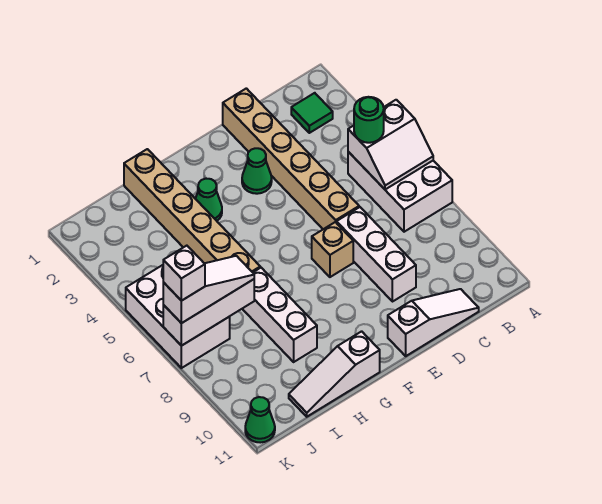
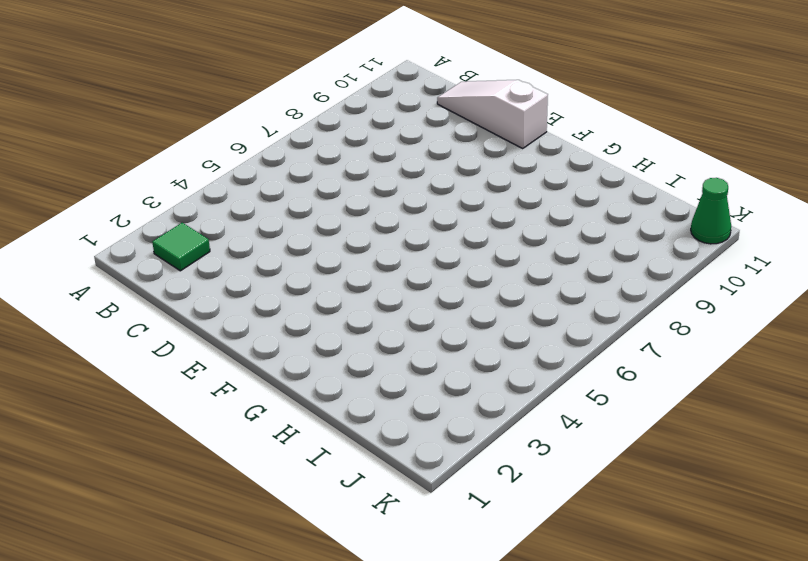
none -> white 2x3 brick [348,152,452,232]
none -> tan 1x6 brick [223,88,359,229]
none -> white 1x3 brick [337,207,416,302]

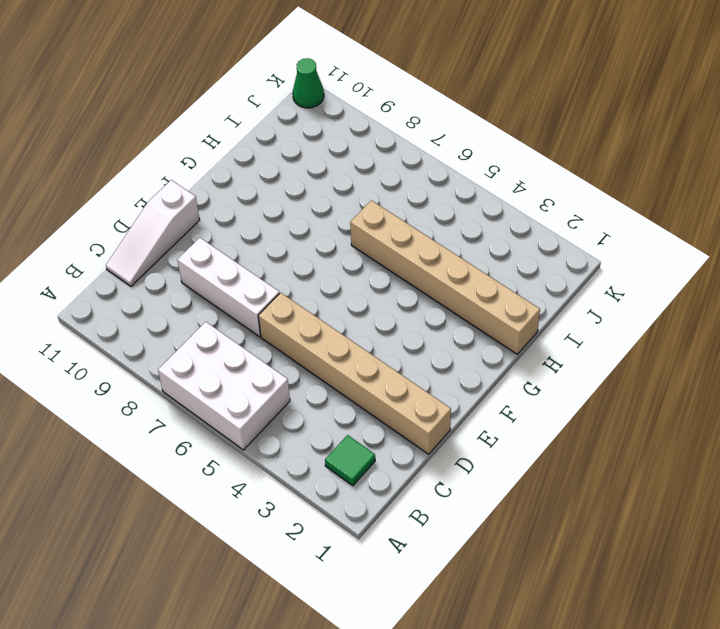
none -> green 1x1 cone [242,148,272,194]
none -> tan 1x1 brick [312,222,353,277]
none -> green 1x1 cone [195,179,222,221]

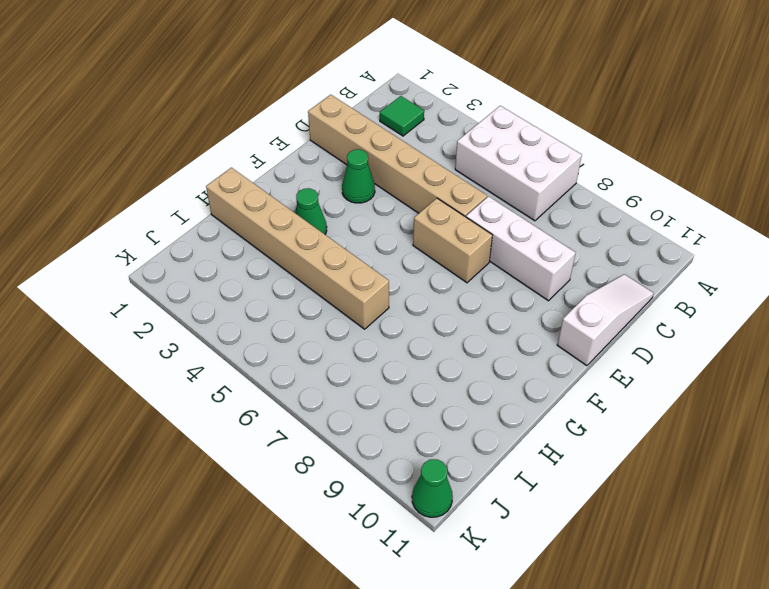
tan 1x2 brick [413,198,492,283] -> tan 1x1 brick [312,222,353,277]
none -> white 1x3 slope [289,331,380,417]
none -> white 1x3 brick [242,268,317,362]
none -> white 2x3 brick [126,265,230,368]

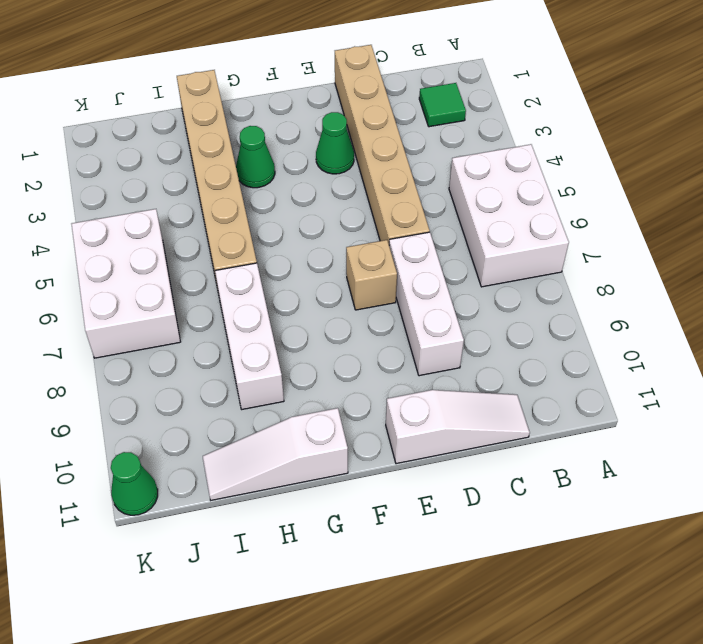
none -> white 2x2 slope [348,100,433,190]
none -> white 1x3 brick [163,279,254,346]
none -> green 1x1 round brick [354,97,384,143]

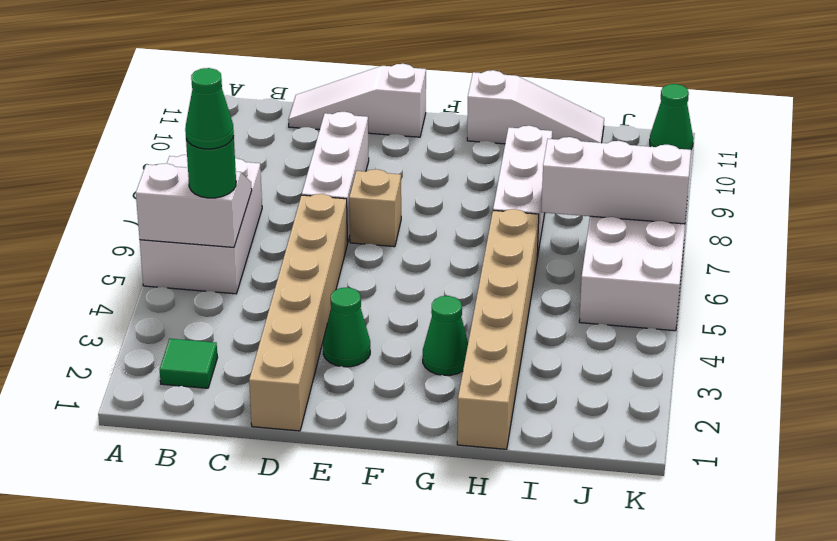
green 1x1 cone [185,68,234,149] -> none
none -> white 1x3 slope [163,256,254,323]
none -> white 1x1 brick [163,246,205,301]

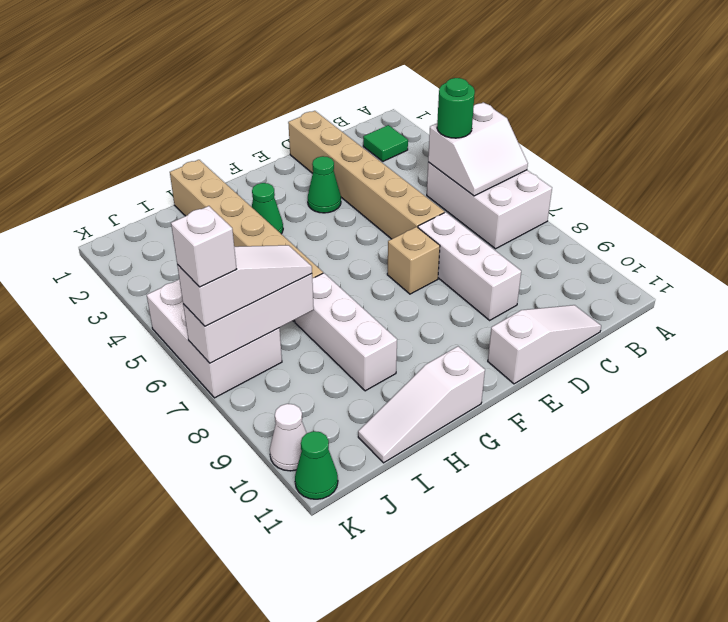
white 1x1 cone [270,404,306,471] -> none

